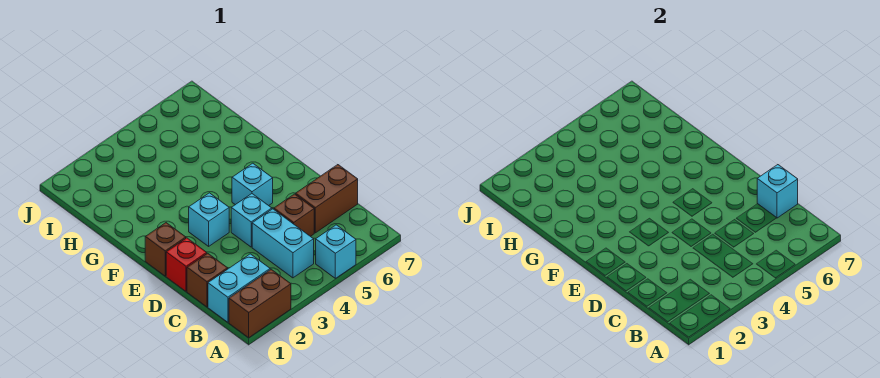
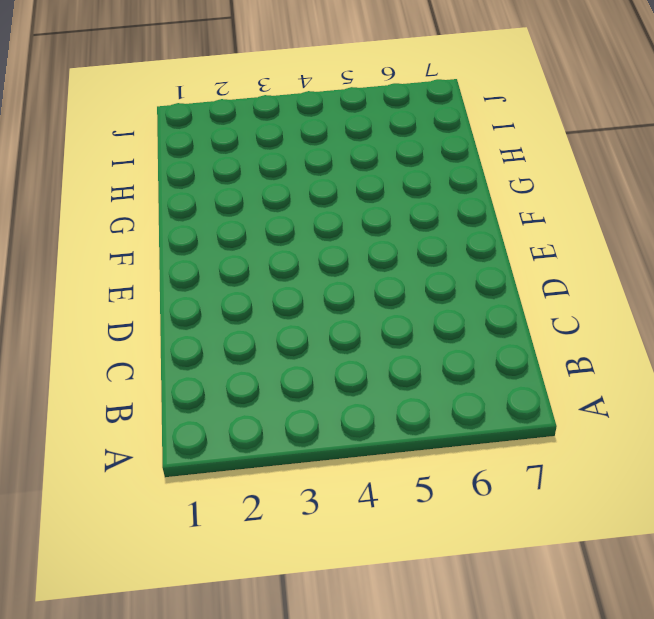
none -> brown 1x2 brick [229,269,291,338]
none -> cyan 1x1 brick [316,225,356,278]
none -> cyan 1x2 brick [208,254,270,322]

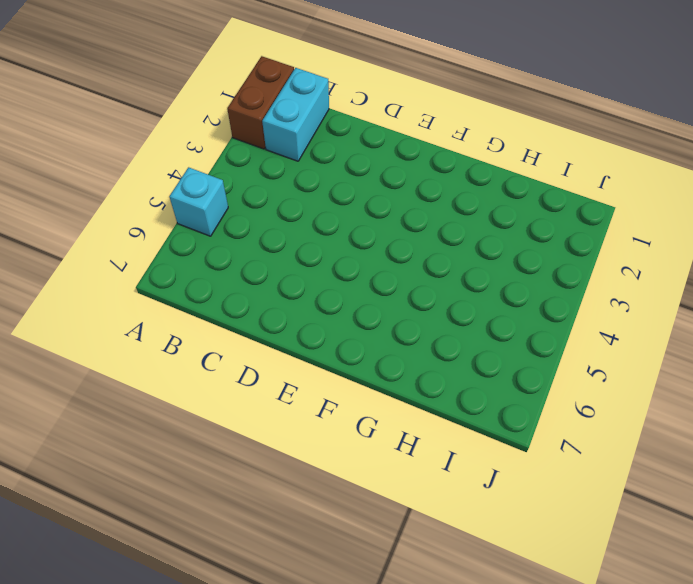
none -> cyan 1x2 brick [252,209,314,278]
none -> brown 1x1 brick [187,253,228,307]
none -> brown 1x1 brick [274,194,314,236]

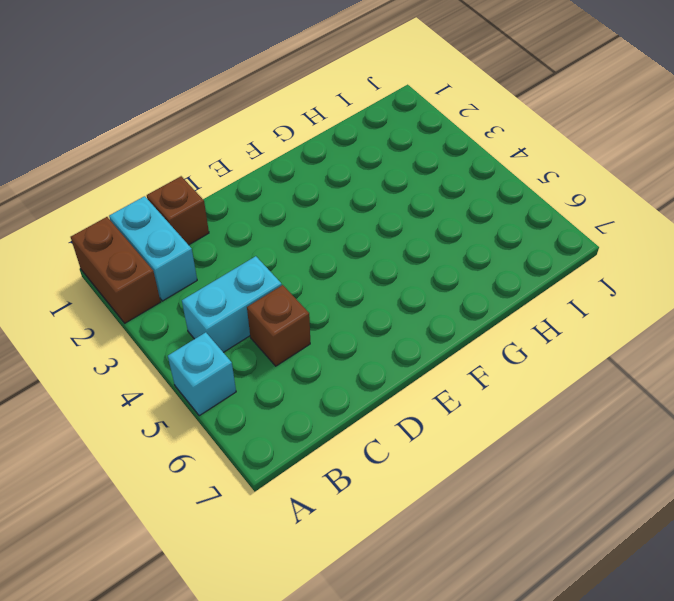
none -> brown 1x2 brick [296,165,358,233]
none -> red 1x1 brick [166,238,207,291]
none -> cyan 1x1 brick [231,194,272,247]

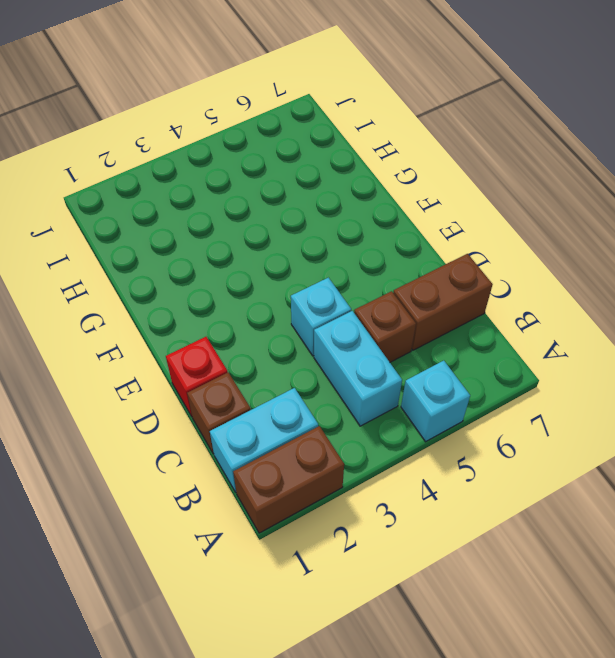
none -> brown 1x1 brick [145,223,186,276]
none -> cyan 1x1 brick [189,193,229,246]
none -> cyan 1x1 brick [232,163,273,206]

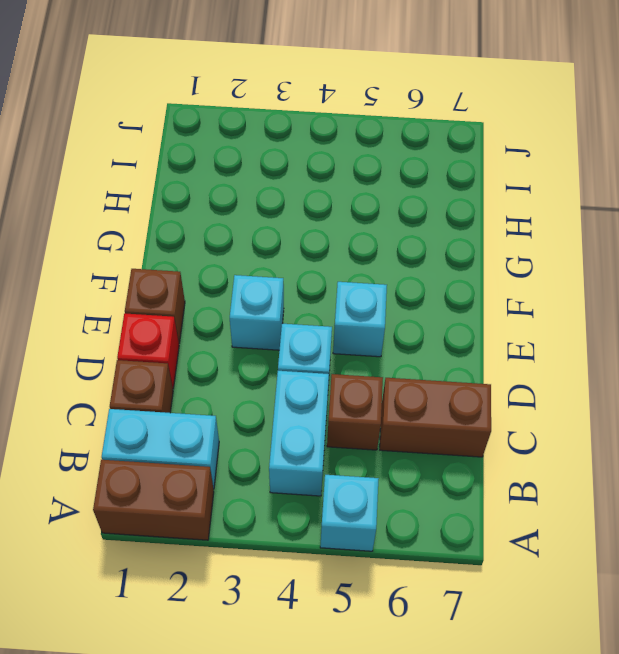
none -> cyan 1x1 brick [757,165,798,218]

